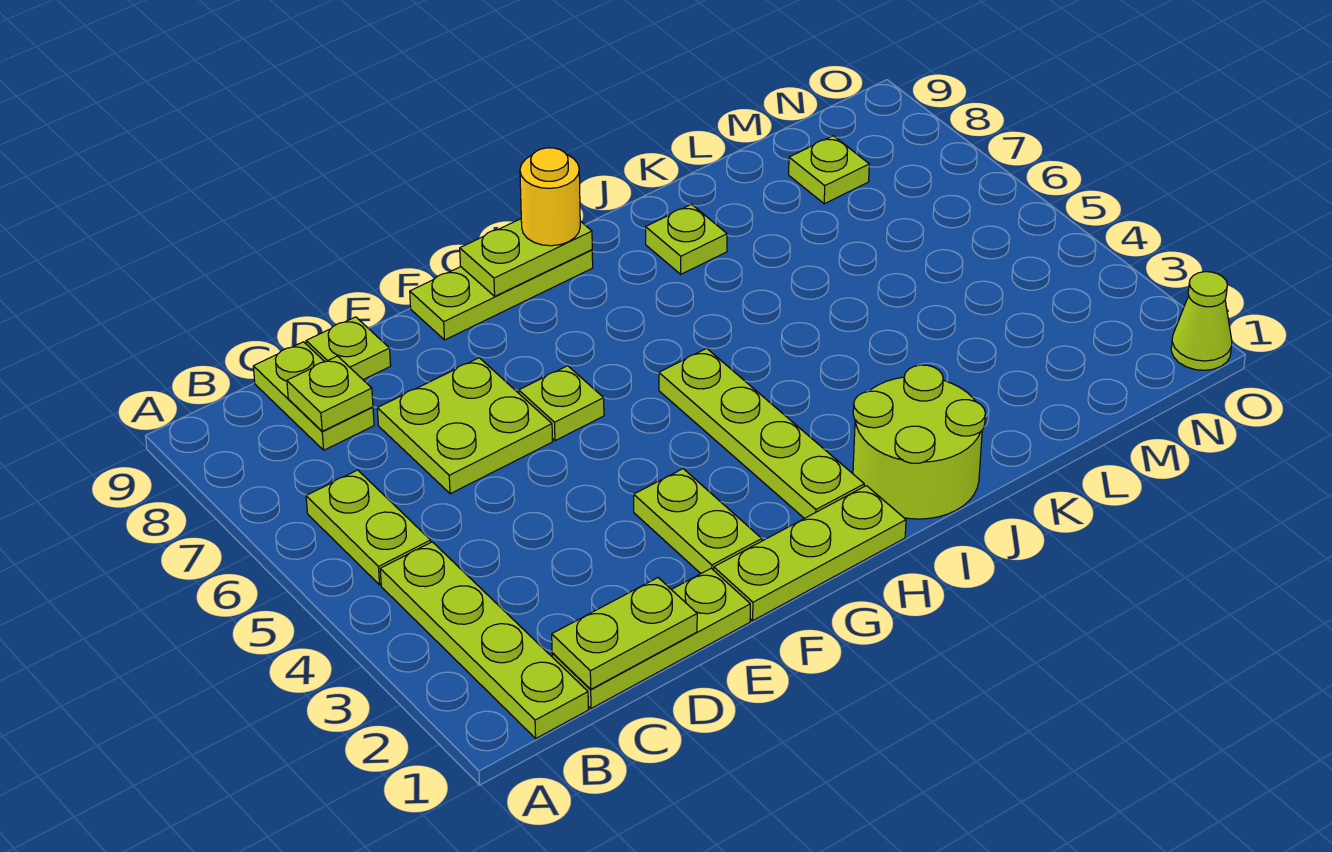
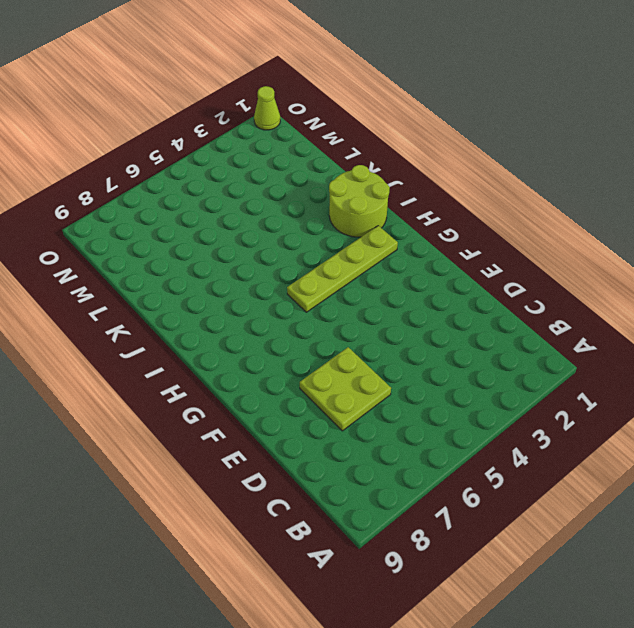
none -> lime 1x4 plate [380,542,588,738]
none -> lime 1x2 plate [306,470,431,585]
none -> lime 1x3 plate [552,568,750,708]

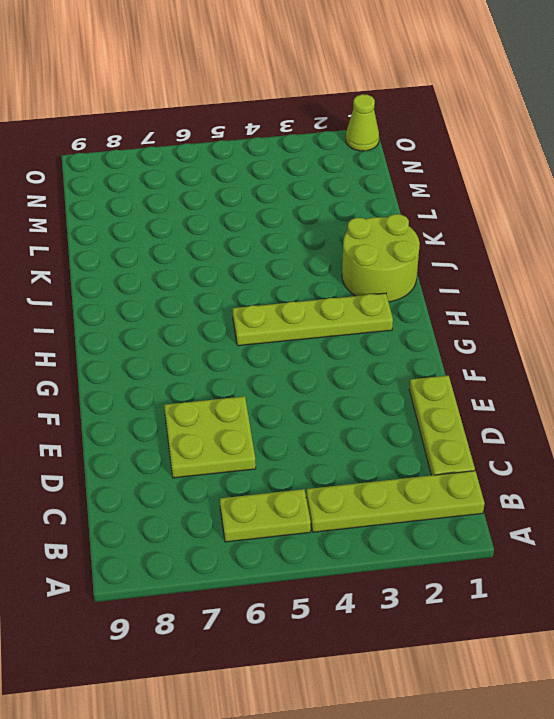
none -> lime 1x2 plate [253,342,374,450]
none -> lime 1x1 plate [306,317,391,380]
none -> lime 1x3 plate [714,486,906,621]

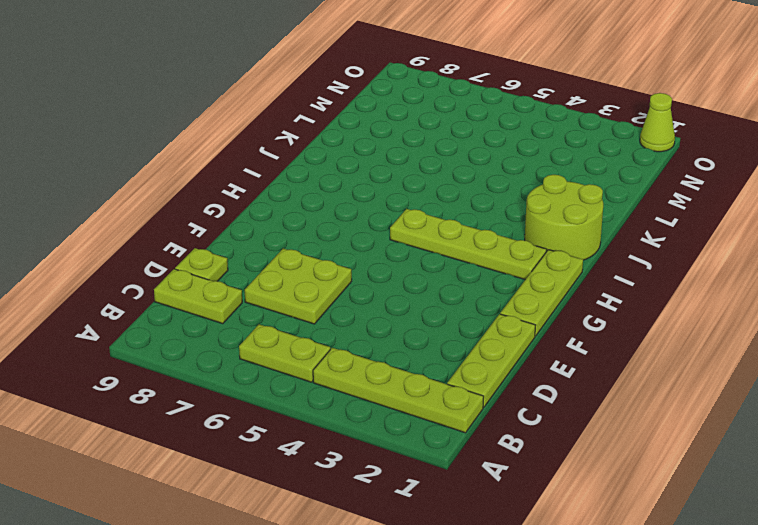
none -> lime 1x2 plate [634,469,762,573]
none -> lime 1x1 plate [519,366,604,441]
none -> lime 1x3 plate [410,250,593,340]

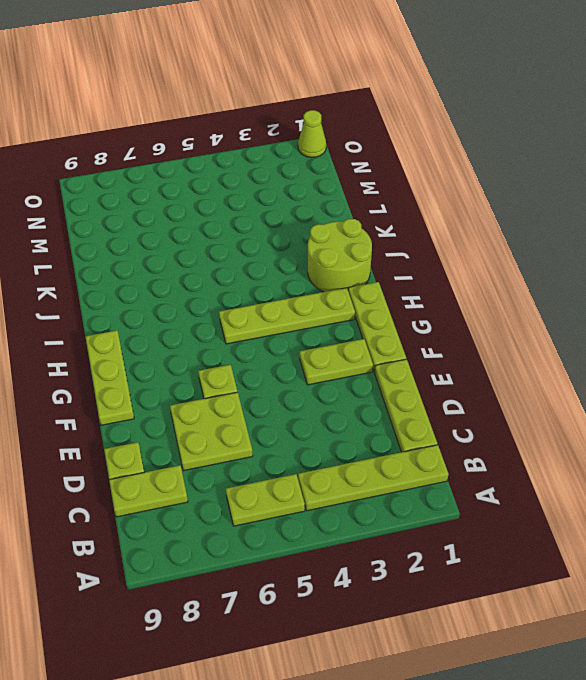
none -> lime 1x1 plate [646,204,727,274]
none -> lime 1x1 plate [789,136,869,204]
none -> lime 1x2 plate [552,578,697,689]

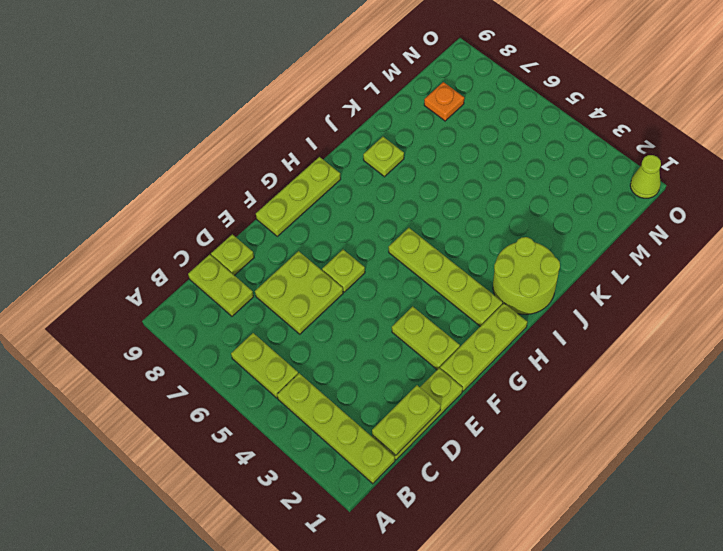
orange 1x1 plate [424,82,464,121] -> lime 1x1 plate [789,136,869,204]
none -> lime 1x1 plate [287,356,373,431]
none -> lime 1x2 plate [460,219,592,296]
none -> yellow 1x1 round brick [520,148,580,246]

